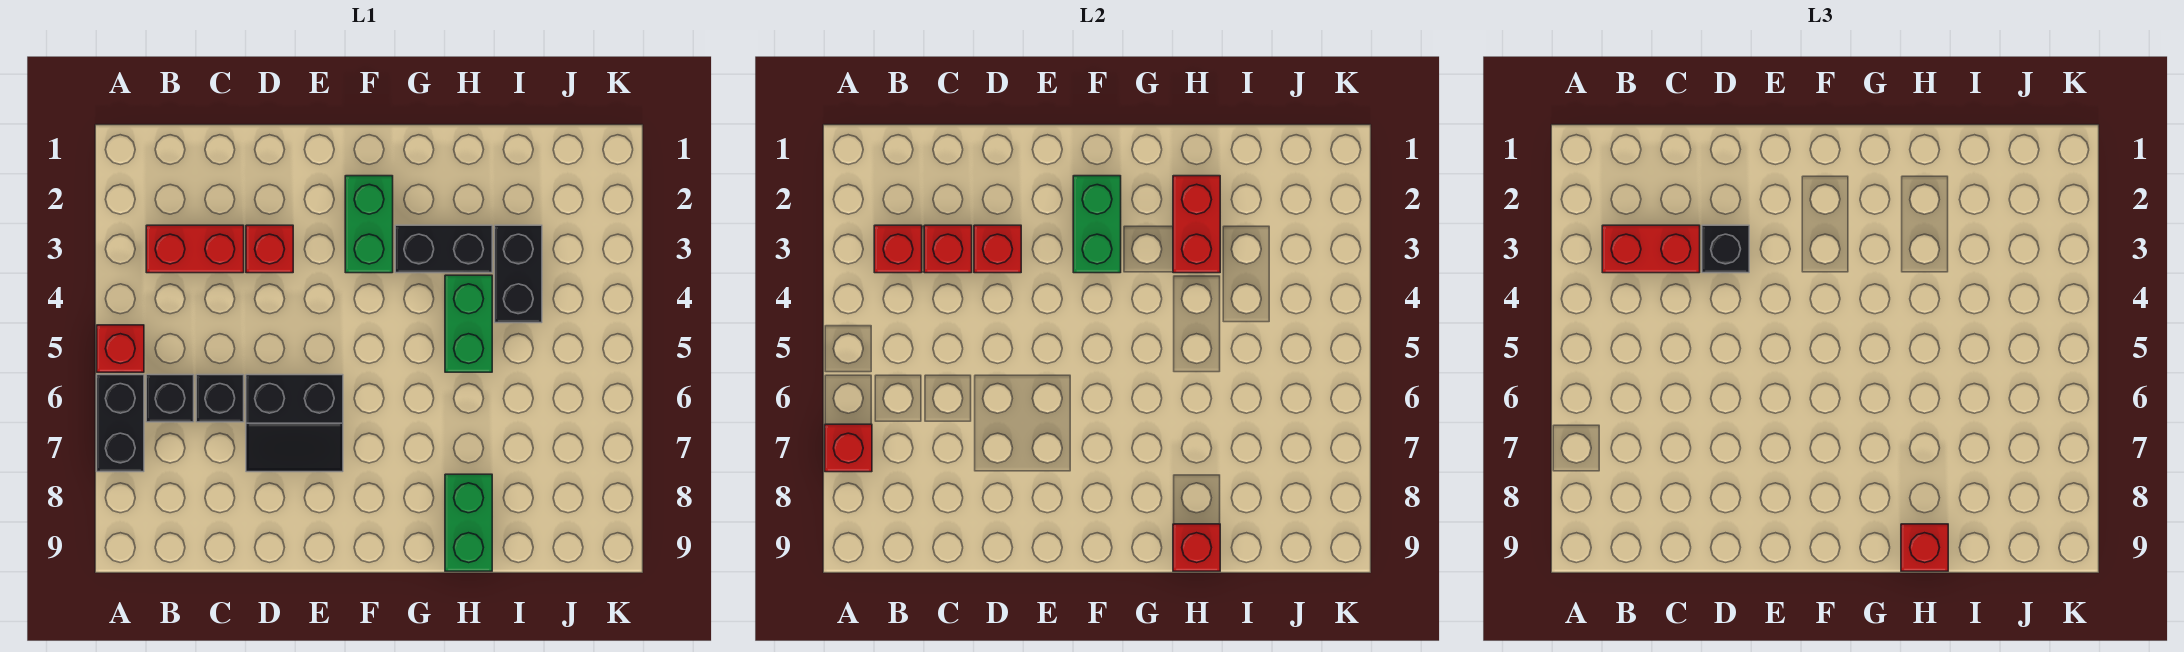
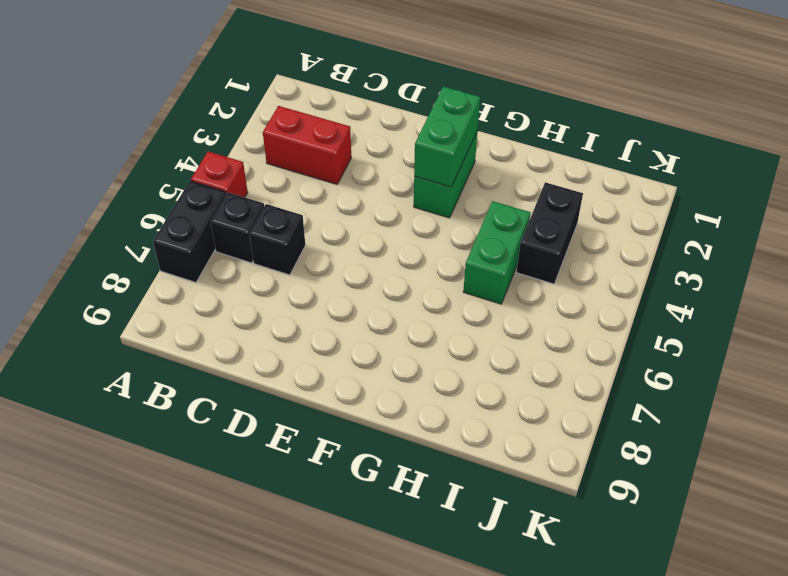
none -> red 1x1 brick [246,225,293,273]
none -> black 2x2 slope [246,375,343,472]
none -> black 1x2 brick [395,225,492,273]

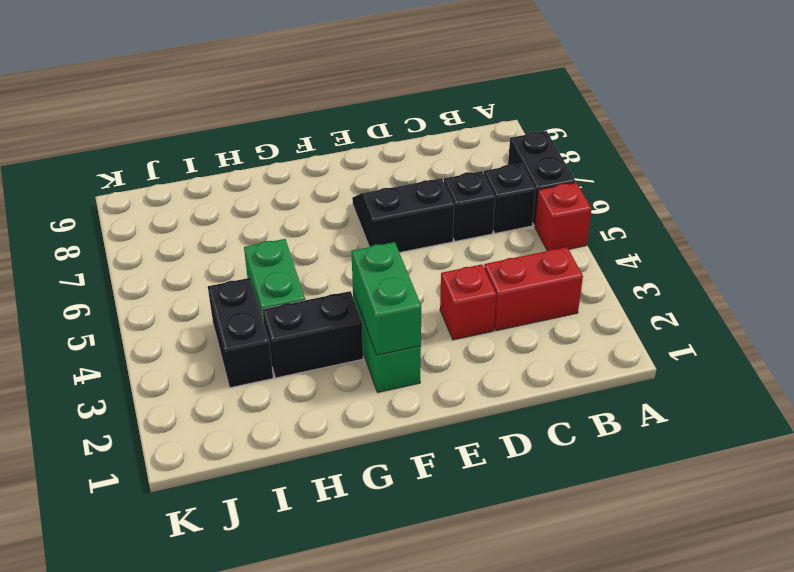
none -> green 1x2 brick [445,474,492,571]
none -> red 1x1 brick [825,424,872,472]
none -> red 1x1 brick [874,225,922,273]

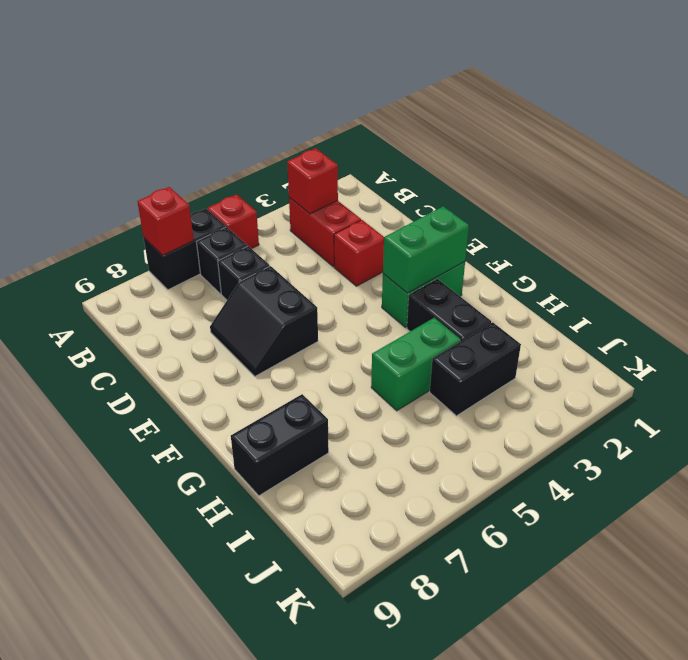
black 1x2 brick [231,394,329,496] -> green 1x2 brick [445,474,492,571]
none -> red 1x1 brick [924,225,972,273]
none -> red 1x1 brick [974,225,1021,273]
none -> red 1x2 brick [1173,176,1220,273]

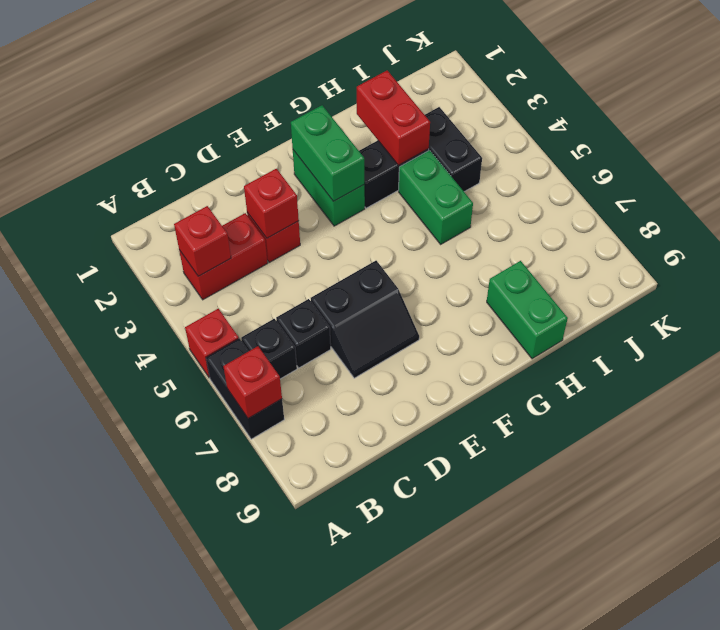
none -> red 1x1 brick [924,225,972,273]
none -> red 1x1 brick [1173,524,1220,571]
none -> red 1x2 brick [1602,225,1700,273]

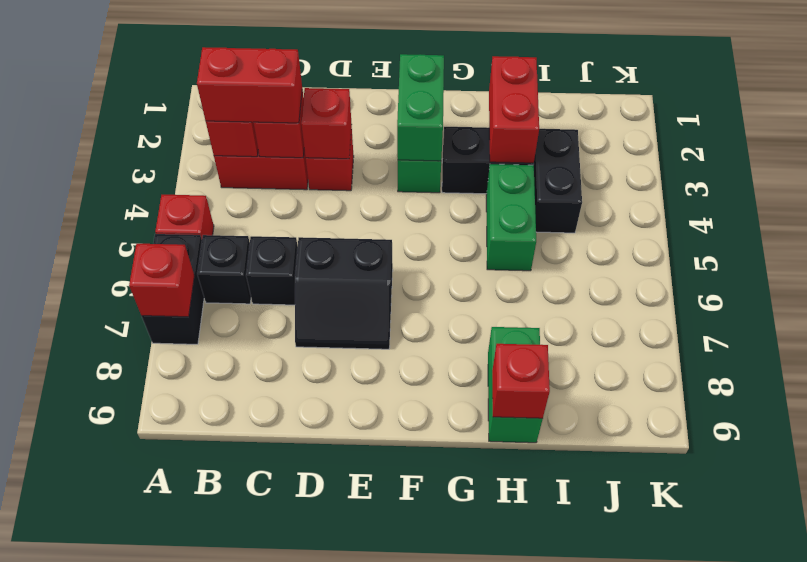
none -> black 1x1 brick [1702,225,1749,273]
none -> red 1x1 brick [1901,524,1948,571]

